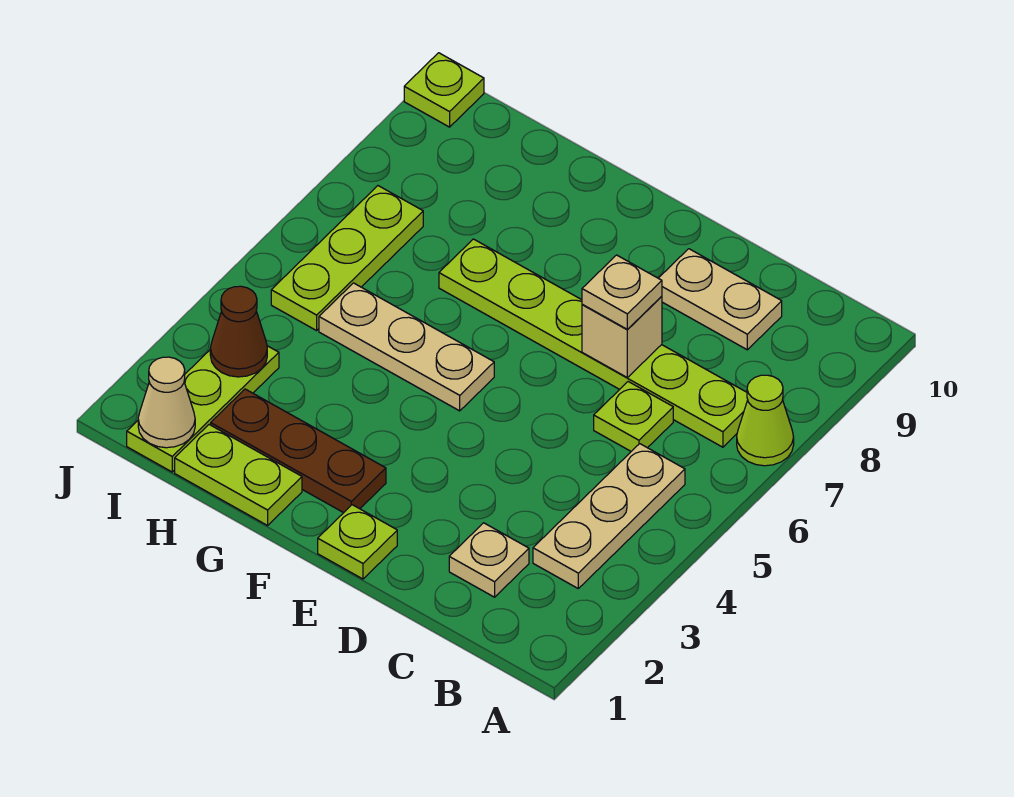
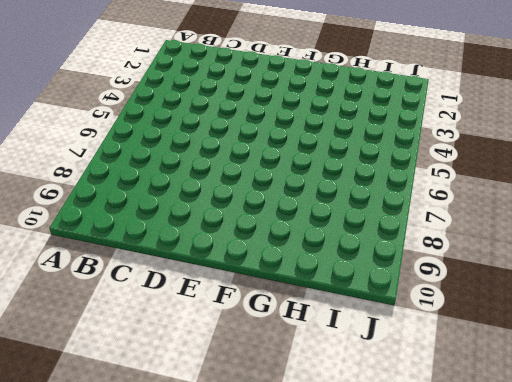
none -> lime 1x1 cone [737,375,794,466]
none -> tan 1x3 plate [533,444,685,588]
none -> lime 1x6 plate [439,239,748,447]

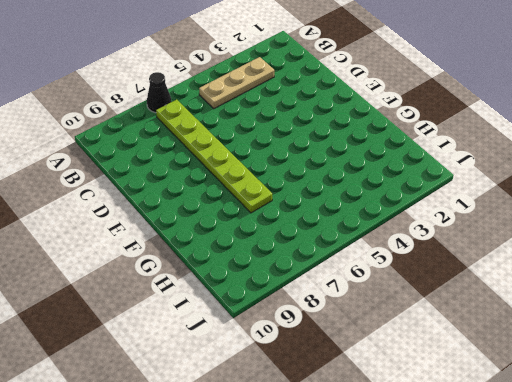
black 1x1 cone [147,72,172,113] -> lime 1x1 cone [737,375,794,466]
none -> tan 1x1 plate [449,523,529,597]
none -> lime 1x1 plate [594,382,673,451]
none -> tan 1x2 plate [658,249,782,350]

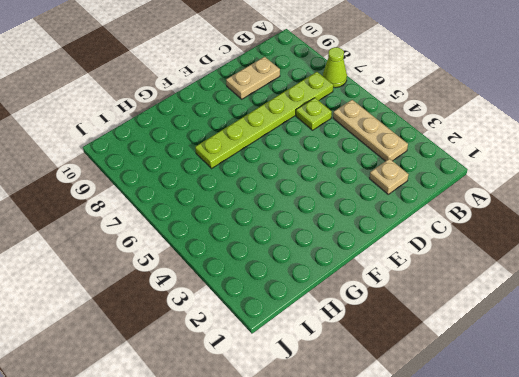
none -> lime 1x1 plate [318,505,397,579]
none -> brown 1x3 plate [211,389,386,513]
none -> tan 1x3 plate [319,283,494,411]

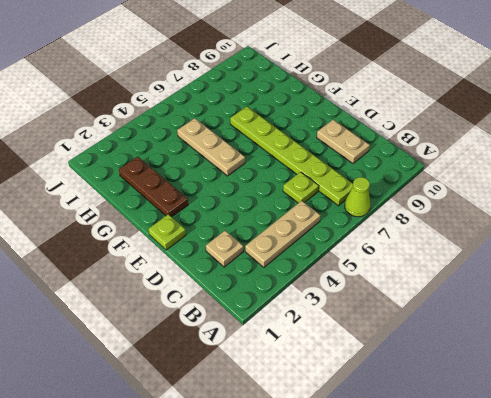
none -> lime 1x2 plate [175,425,302,525]
none -> lime 1x3 plate [127,346,279,472]
none -> lime 1x3 plate [271,186,423,331]

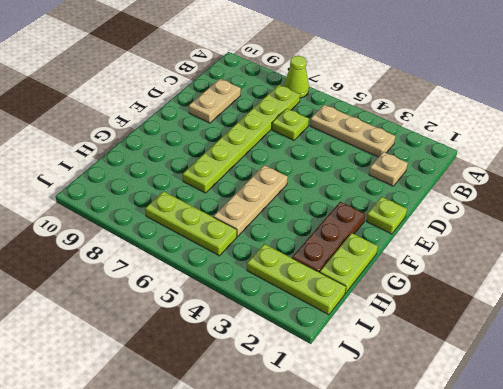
none -> lime 1x1 plate [404,53,484,127]
none -> tan 1x1 brick [582,296,662,377]
none -> tan 1x1 cone [138,357,195,448]

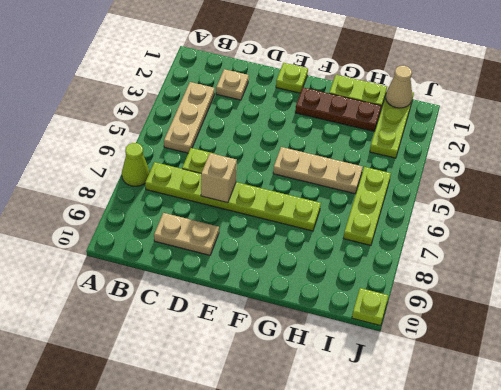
none -> brown 1x1 cone [210,286,267,377]
none -> tan 1x1 plate [582,255,662,329]

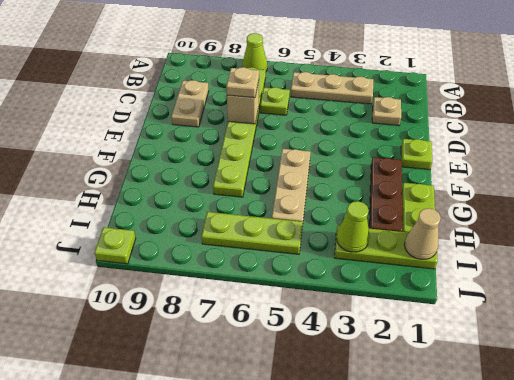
lime 1x1 cone [337,201,370,252] -> brown 1x1 cone [210,286,267,377]

